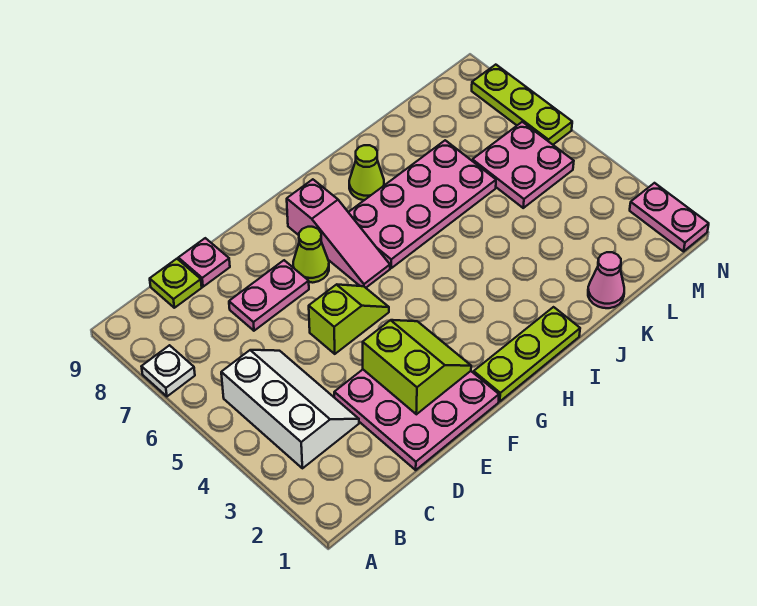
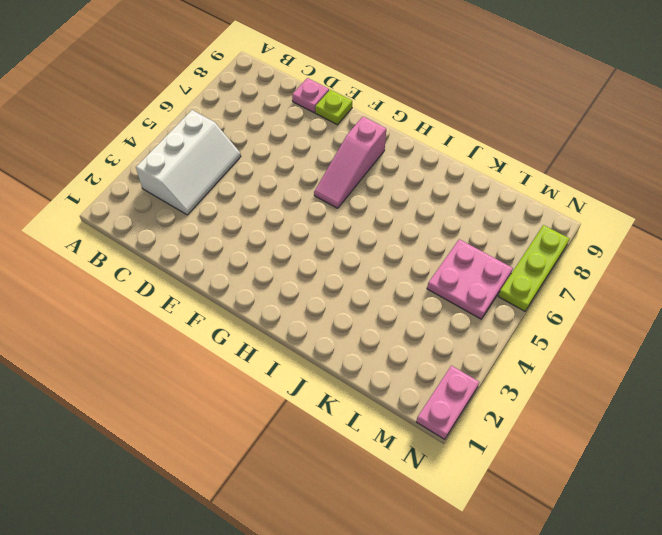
lime 1x1 plate [315,90,352,125] -> lime 1x1 plate moved to [150,259,202,308]
none -> white 1x1 plate [142,345,195,396]
none -> pink 3x3 plate [334,370,499,470]
none -> pink 1x2 plate [229,260,309,331]

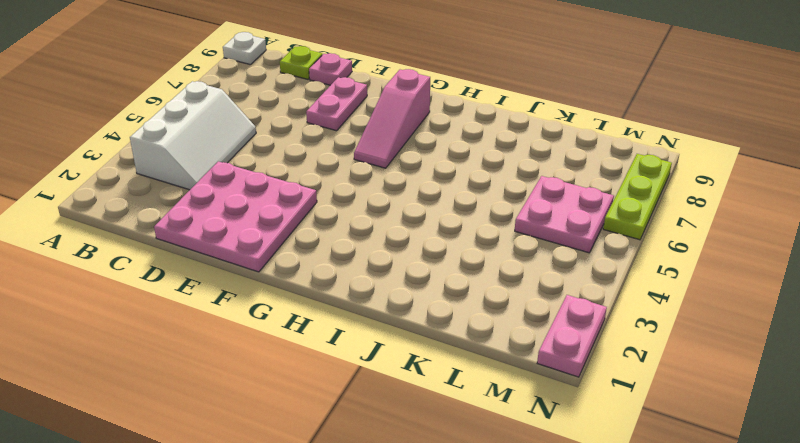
white 1x1 plate [223,32,266,65] -> white 1x1 plate moved to [142,345,195,396]
pink 1x2 plate [306,77,367,131] -> pink 1x2 plate turned to [229,260,309,331]
none -> lime 1x2 slope [309,285,389,354]
none -> lime 1x1 cone [293,227,329,283]
none -> lime 1x3 plate [474,307,580,401]

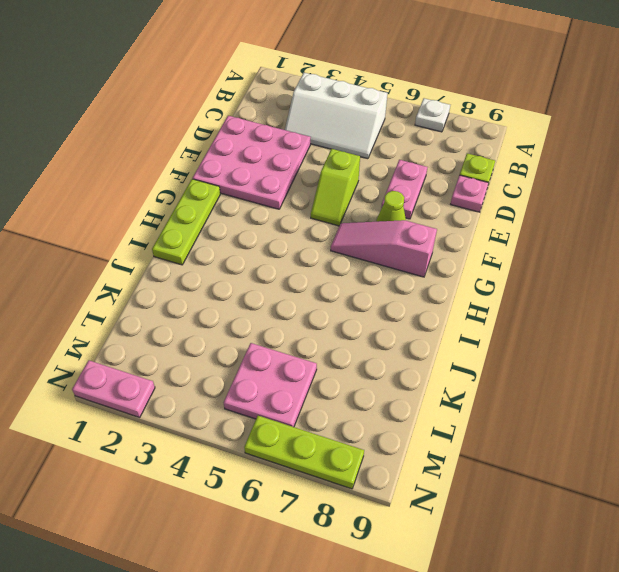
none -> pink 2x4 plate [348,140,496,268]
none -> lime 1x1 cone [349,145,384,200]
none -> pink 1x1 cone [588,252,624,308]

